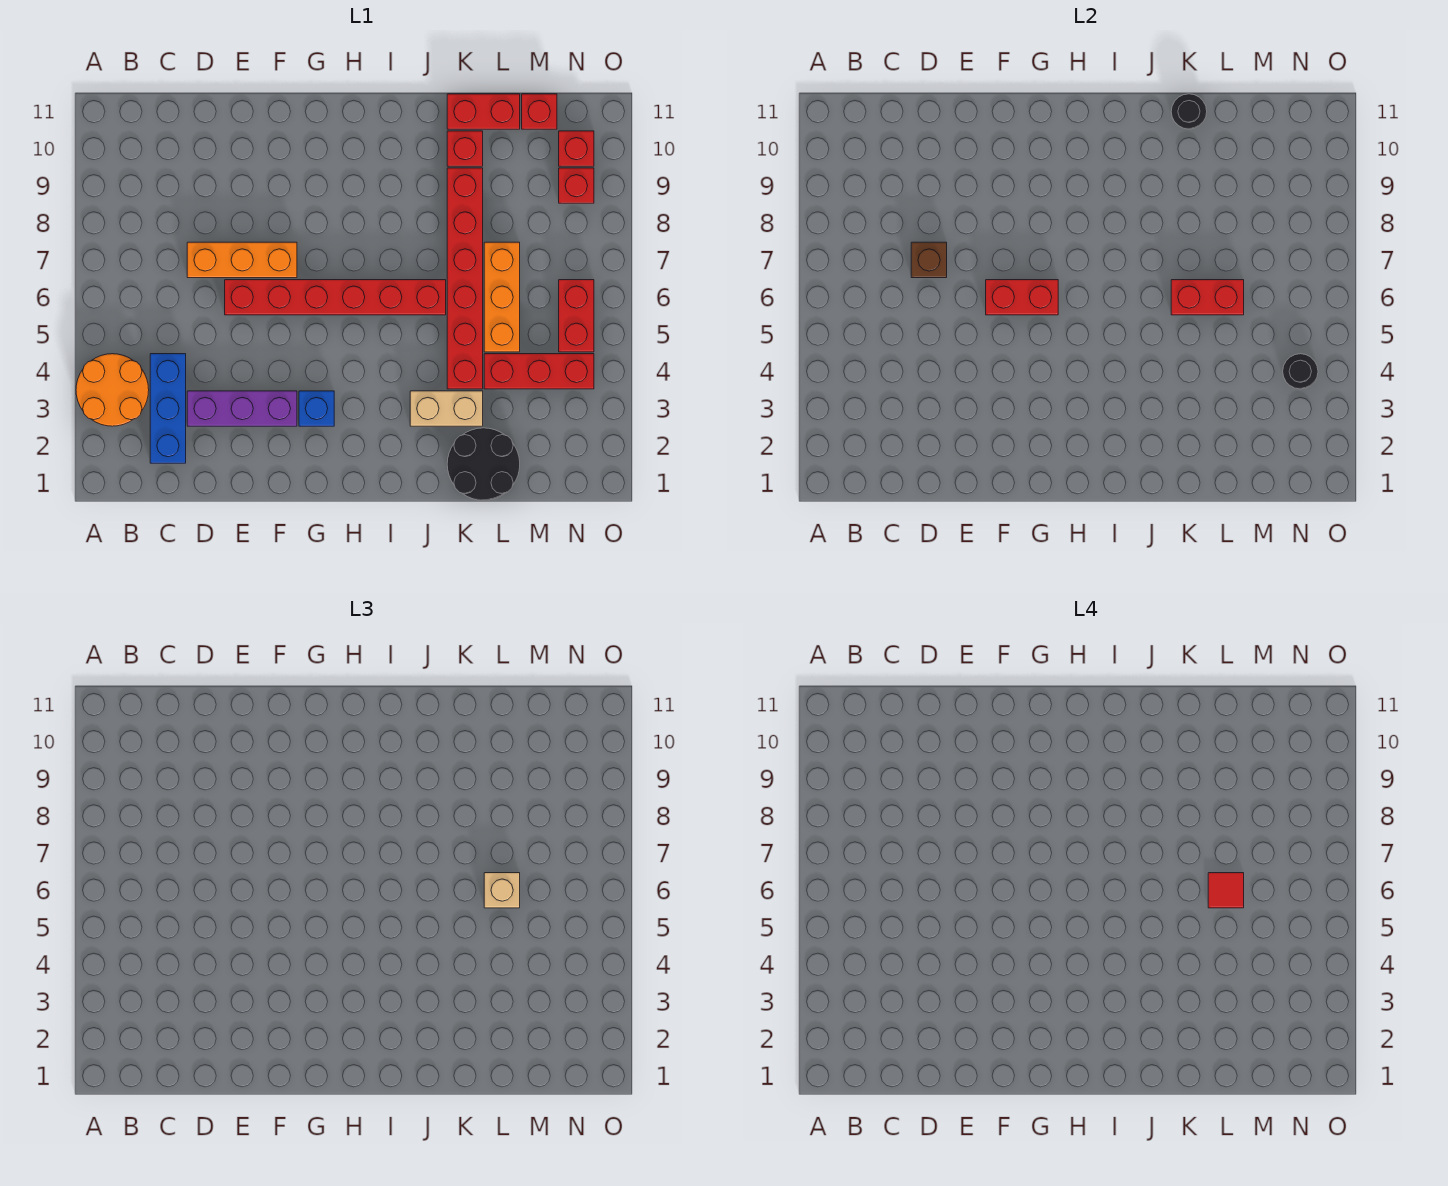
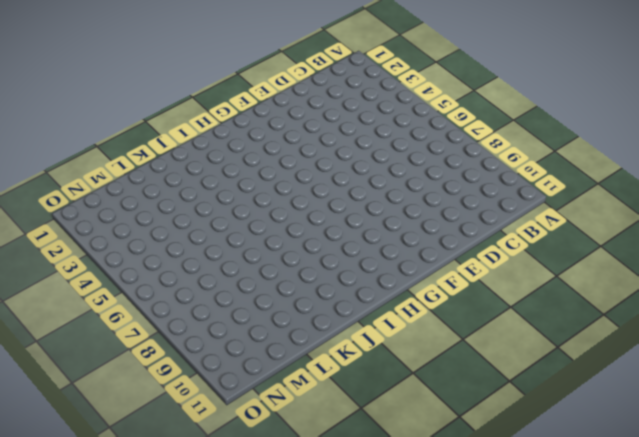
none -> orange 2x2 round brick [76,354,149,426]
none -> blue 1x3 brick [150,354,186,463]
none -> purple 1x3 brick [187,391,297,426]

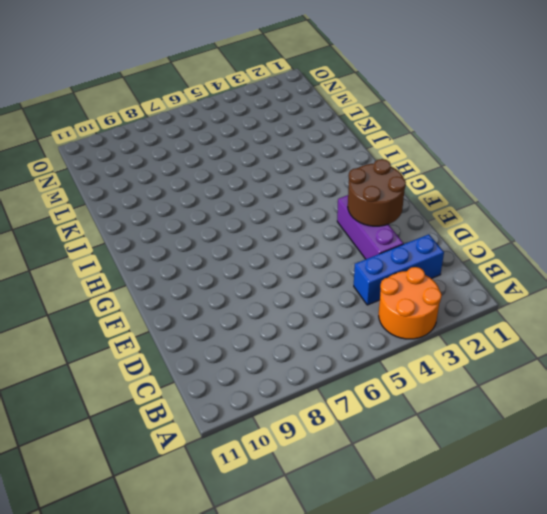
brown 2x2 round brick [348,159,406,226] -> none
none -> orange 1x3 brick [187,242,297,278]
none -> red 1x6 brick [225,280,446,315]
none -> blue 1x1 brick [299,391,334,426]

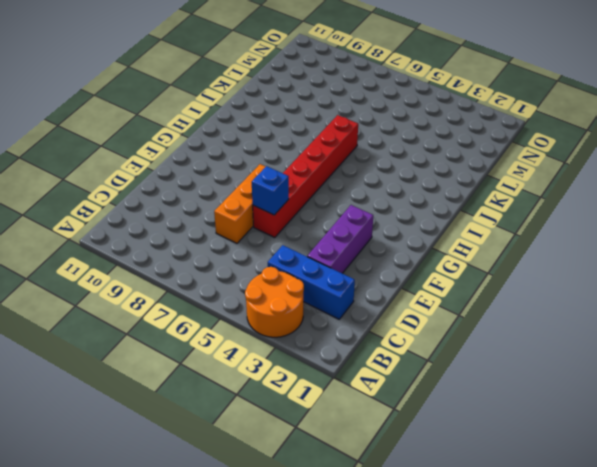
blue 1x1 brick [252,166,289,215] -> blue 1x1 brick moved to [299,391,334,426]
none -> tan 1x2 brick [410,391,483,426]
none -> black 2x2 round brick [447,428,520,500]
none -> red 1x6 brick [447,168,483,389]

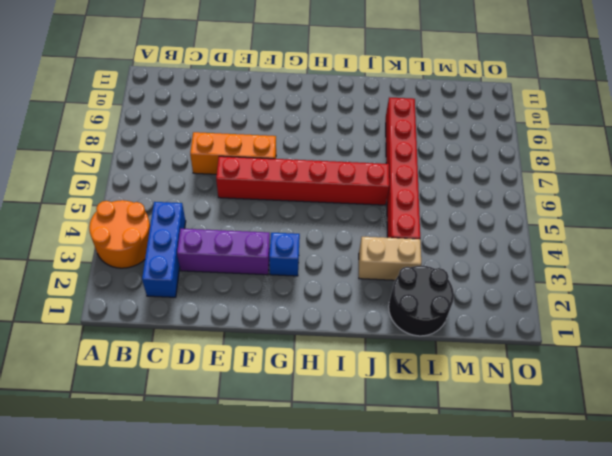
none -> red 1x1 brick [447,131,483,166]
none -> red 1x2 brick [447,94,520,129]
none -> red 1x3 brick [484,354,594,389]

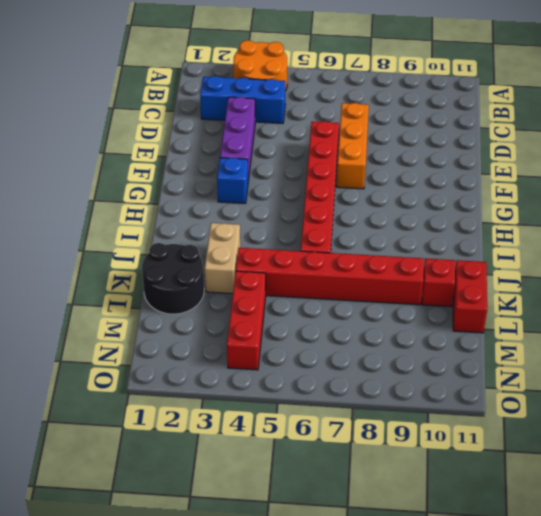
none -> orange 1x3 brick [484,242,520,352]
none -> red 1x1 brick [522,94,557,129]
none -> red 1x2 brick [559,280,594,352]

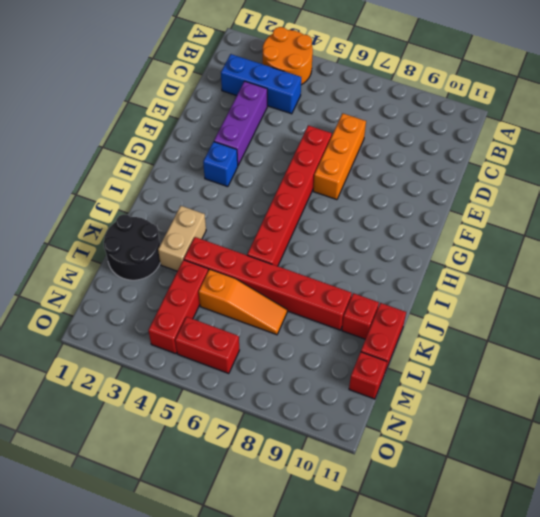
orange 1x3 slope [199,269,287,335] -> orange 1x3 brick [484,242,520,352]
none -> red 1x1 brick [559,168,594,203]
none -> red 1x1 brick [559,131,594,166]
none -> brown 1x1 brick [911,242,947,278]

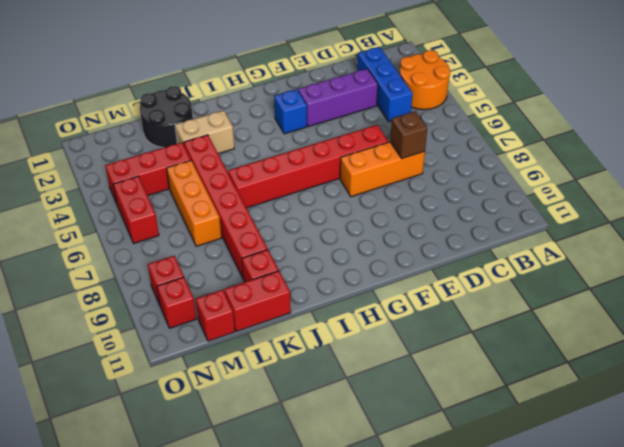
none -> red 1x2 brick [986,280,1058,315]
none -> red 1x2 brick [1171,280,1244,315]
none -> black 1x1 round brick [1171,94,1207,129]

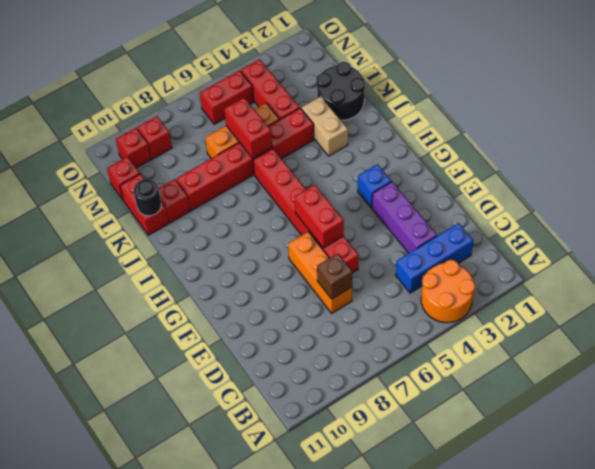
none -> black 1x1 round brick [1283,354,1318,389]
none -> tan 1x1 brick [484,873,520,908]
none -> red 1x1 tile [1208,873,1244,908]

